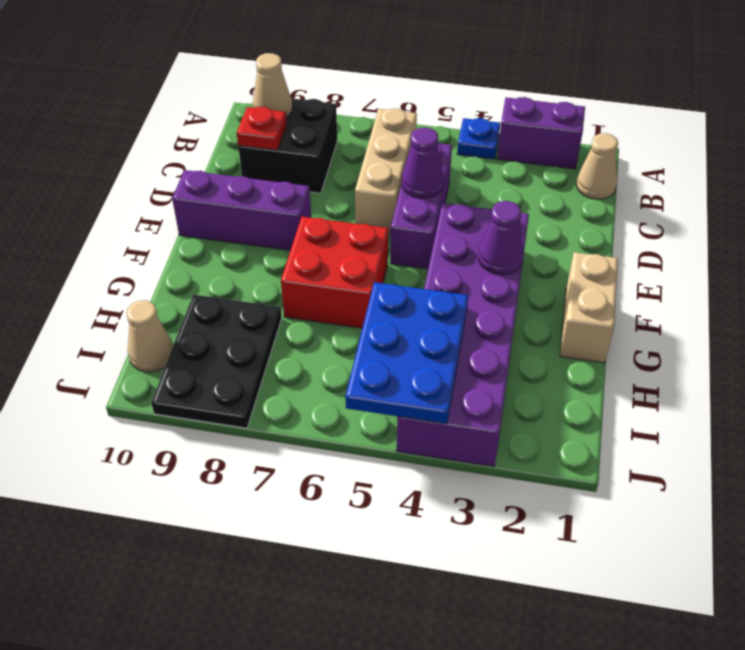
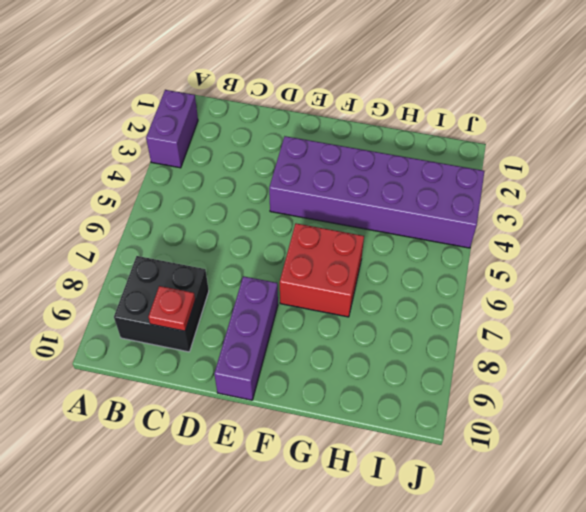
none -> blue 1x1 plate [457,118,500,159]
none -> tan 1x1 cone [576,133,618,199]
none -> tan 1x3 brick [355,109,417,232]

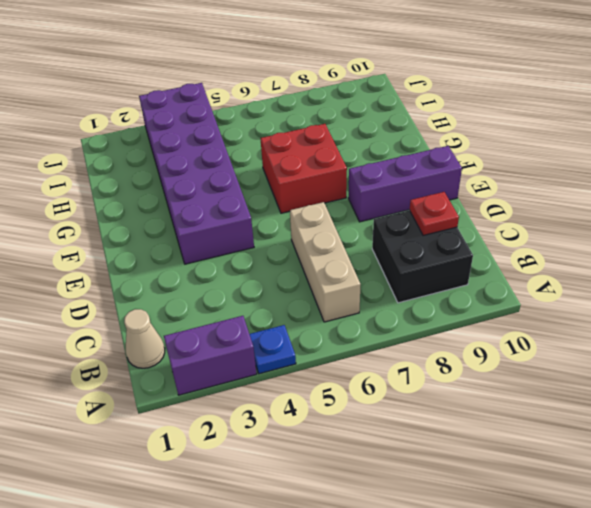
none -> purple 1x3 brick [390,143,452,269]
none -> tan 1x2 brick [560,252,618,363]
none -> black 2x3 plate [151,295,282,428]

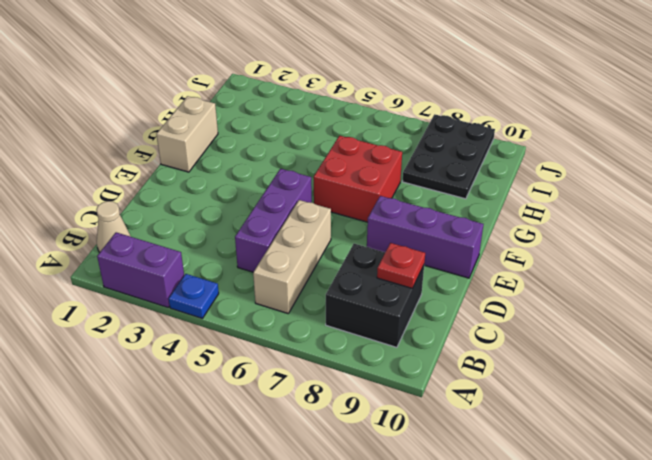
none -> purple 2x6 brick [396,203,529,467]
none -> tan 1x1 cone [127,300,173,372]
none -> tan 1x1 cone [253,53,292,117]

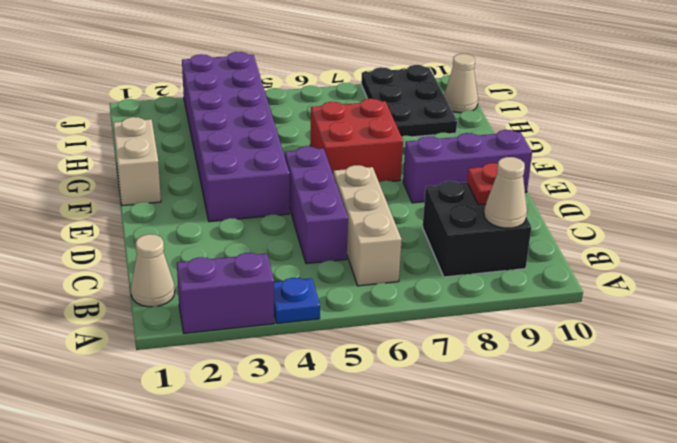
none -> purple 1x1 cone [402,127,444,198]
none -> purple 1x1 cone [479,201,524,274]
none -> blue 2x3 plate [345,282,468,424]

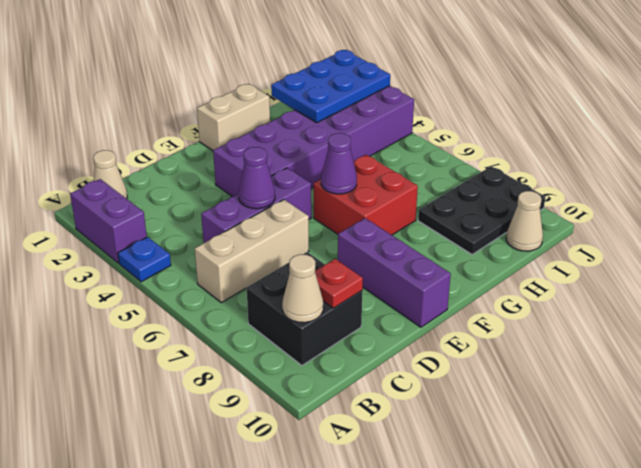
purple 1x1 cone [321,133,357,194] -> purple 1x1 cone moved to [479,201,524,274]
blue 2x3 plate [271,50,390,123] -> blue 2x3 plate moved to [345,282,468,424]

